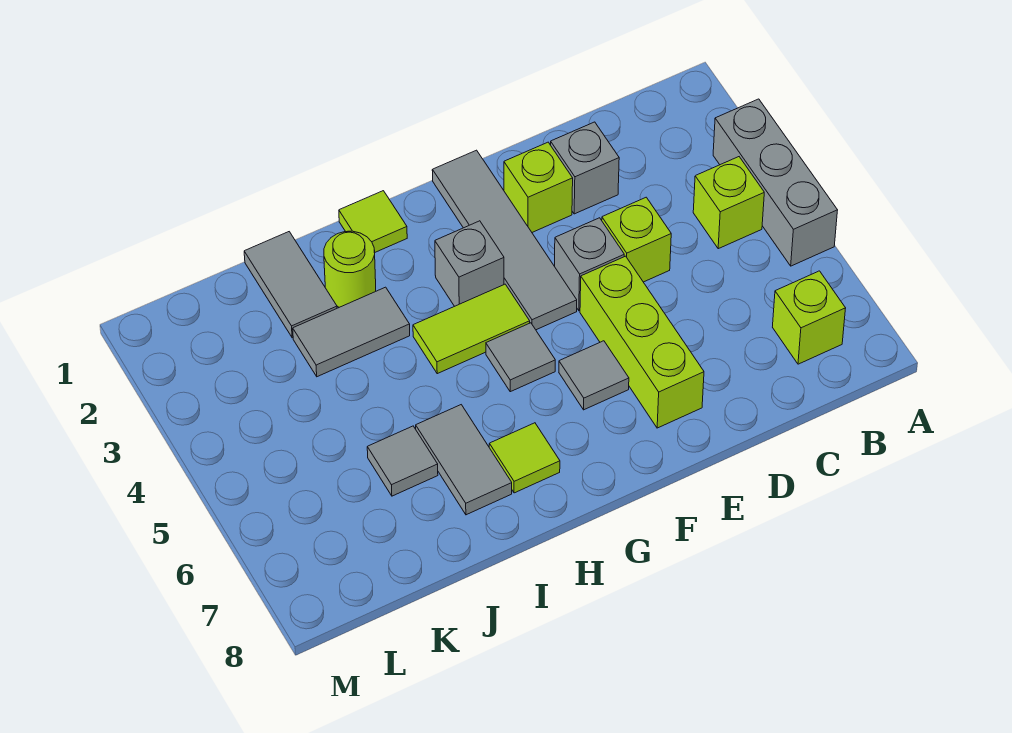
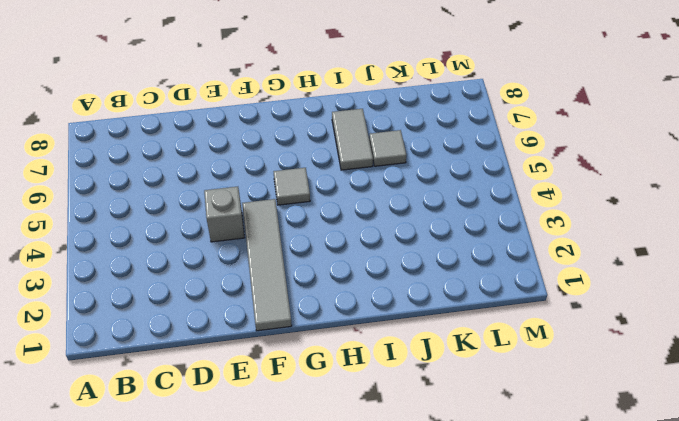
none -> grey 1x3 brick [713,99,838,266]
none -> lime 1x1 brick [693,157,764,249]
none -> lime 1x1 brick [773,271,846,364]

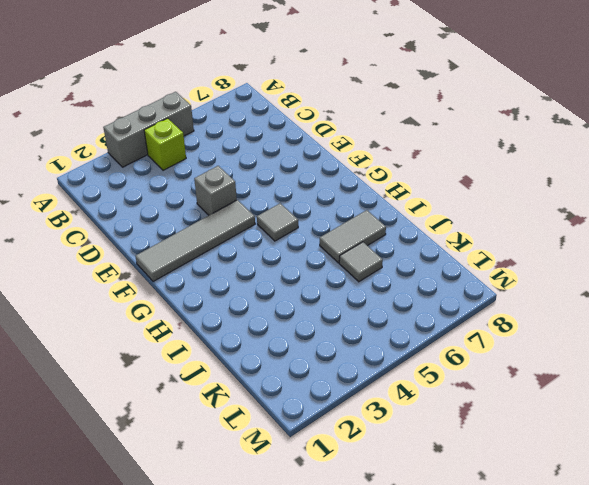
none -> lime 1x1 brick [773,271,846,364]
none -> grey 1x1 brick [551,122,619,214]
none -> lime 1x1 brick [602,197,671,282]

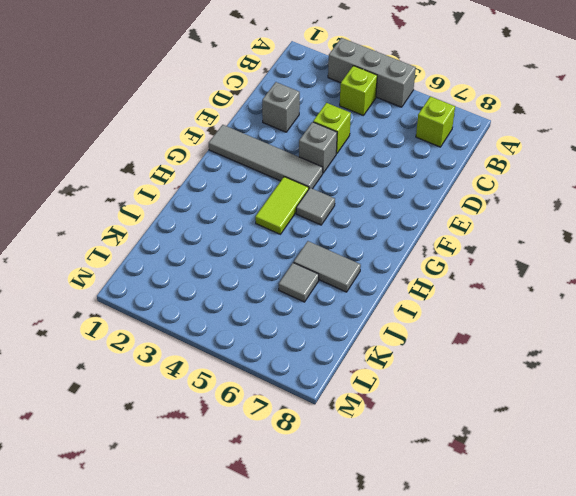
none -> lime 1x1 brick [504,142,573,232]
none -> lime 1x3 brick [580,256,704,428]
none -> grey 1x1 tile [559,341,629,410]

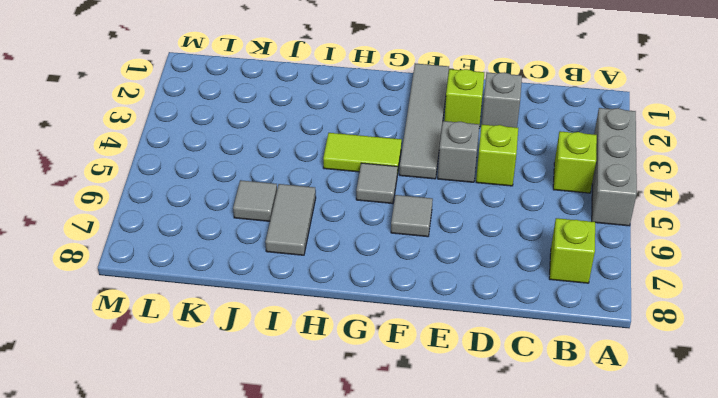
none -> lime 1x3 brick [580,256,704,428]
none -> grey 1x1 brick [435,221,504,306]
none -> lime 1x1 tile [339,191,407,252]

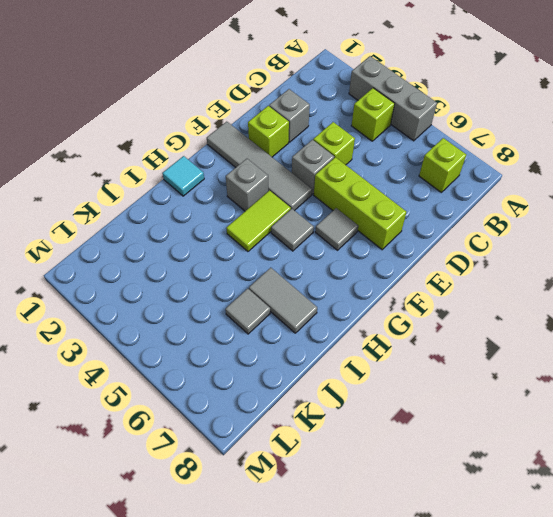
cyan 1x1 tile [162,156,204,196] -> lime 1x1 tile [339,191,407,252]
none -> lime 1x1 tile [489,423,560,493]
none -> lime 1x1 round brick [324,231,376,307]
none -> grey 1x2 tile [293,287,410,377]

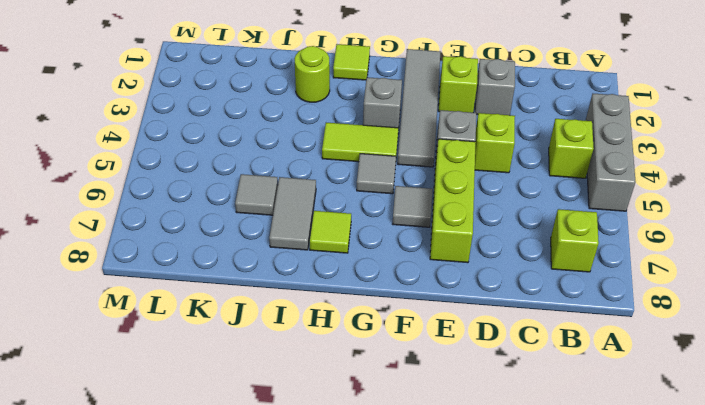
none -> grey 1x2 tile [293,287,410,377]
none -> grey 1x2 tile [244,232,337,338]

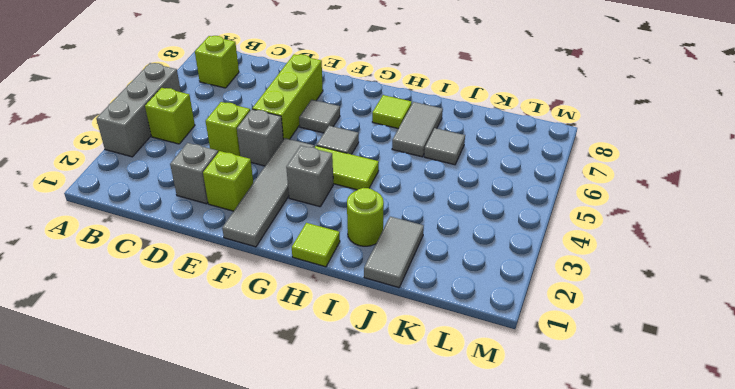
none -> grey 1x2 tile [293,287,410,377]

